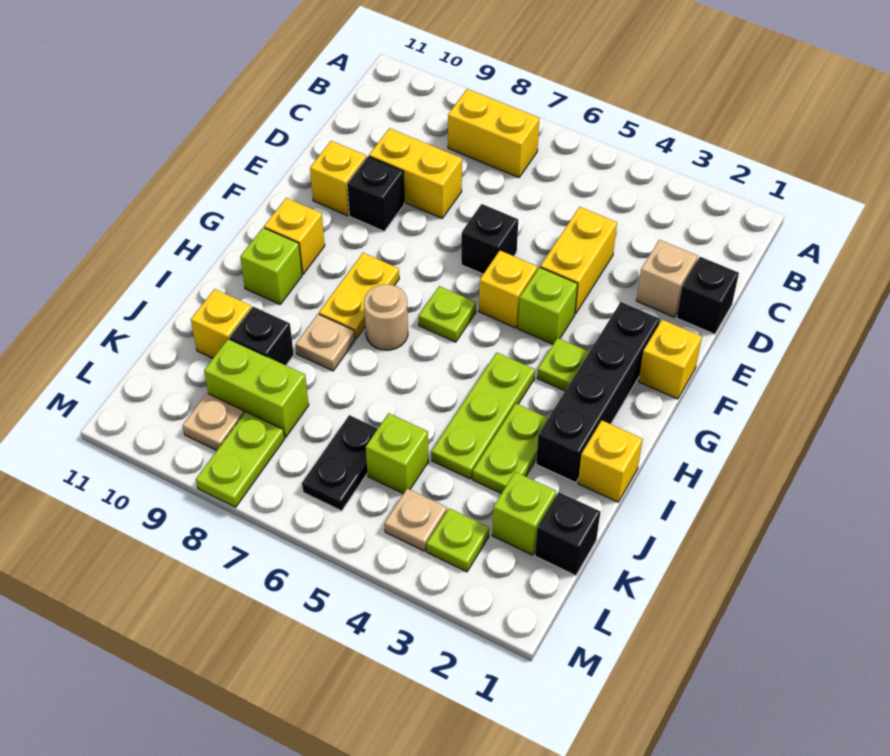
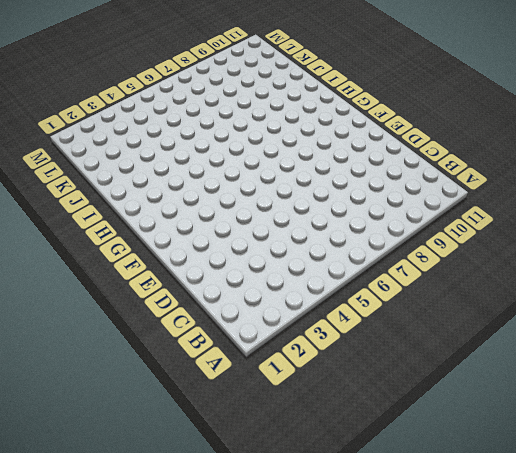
none -> yellow 1x2 brick [448,89,540,177]
none -> black 1x1 brick [677,257,739,334]
none -> tan 1x1 brick [636,240,698,317]
none -> yellow 1x2 brick [540,207,617,314]

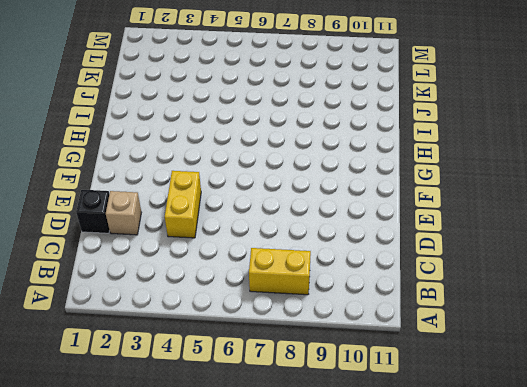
none -> yellow 1x2 brick [369,128,462,218]
none -> black 1x1 brick [461,204,518,274]
none -> black 1x1 brick [347,156,404,231]
none -> yellow 1x1 brick [310,141,366,216]

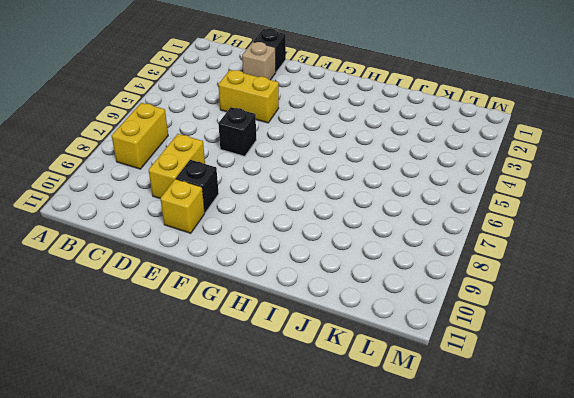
none -> yellow 1x1 brick [639,320,702,399]
none -> black 1x4 brick [536,302,660,483]
none -> lime 1x1 brick [518,267,578,344]
none -> yellow 1x1 brick [479,251,537,328]

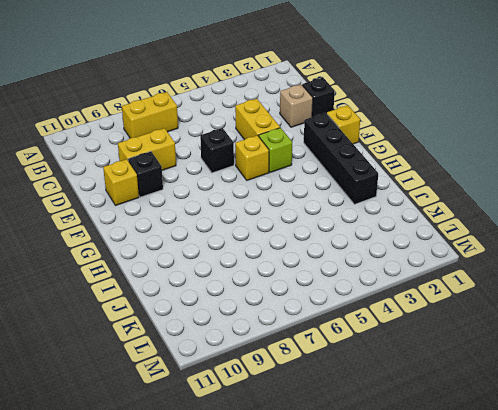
none -> lime 1x1 plate [537,338,589,391]
none -> lime 1x1 plate [419,286,476,342]
none -> yellow 1x2 plate [319,253,399,339]
none -> yellow 1x1 brick [264,198,325,274]

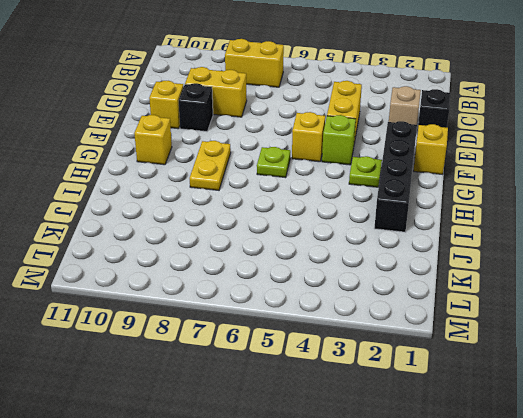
none -> black 1x1 brick [461,204,518,274]
none -> lime 1x3 plate [431,352,535,479]
none -> tan 1x1 round brick [364,284,408,350]
none -> lime 1x1 brick [240,228,302,304]

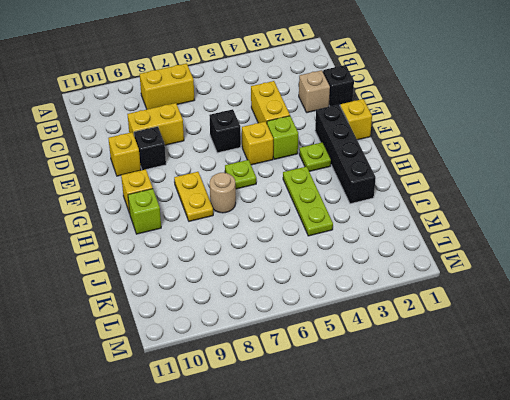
none -> yellow 1x1 brick [578,421,643,502]
none -> lime 1x2 plate [473,404,548,494]
none -> tan 1x1 plate [296,314,355,371]
none -> black 1x1 brick [229,307,294,365]

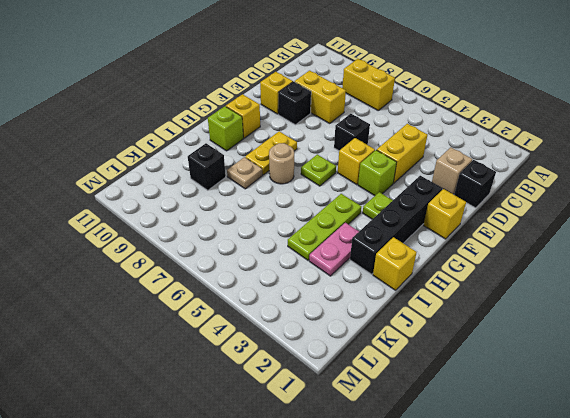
pink 1x2 plate [309,223,359,276] -> lime 1x2 plate [473,404,548,494]
none -> yellow 1x1 brick [191,289,251,358]
none -> black 1x1 brick [535,492,600,576]
none -> lime 1x1 brick [492,472,556,555]
none -> lime 1x1 brick [366,413,429,494]

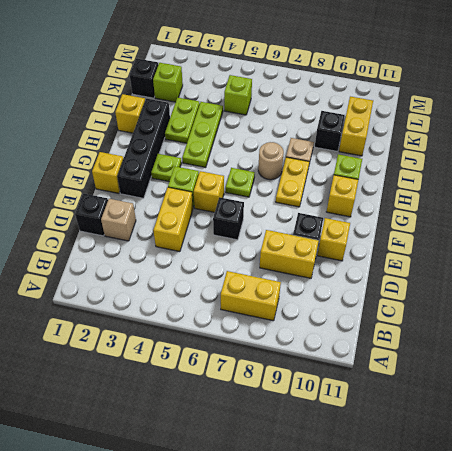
yellow 1x2 brick [339,96,373,156] -> yellow 1x1 brick [191,289,251,358]
none -> black 1x2 plate [302,415,378,511]
none -> lime 1x2 brick [204,339,309,437]
none -> lime 1x1 plate [427,508,489,572]
none -> tan 1x1 plate [384,488,447,551]

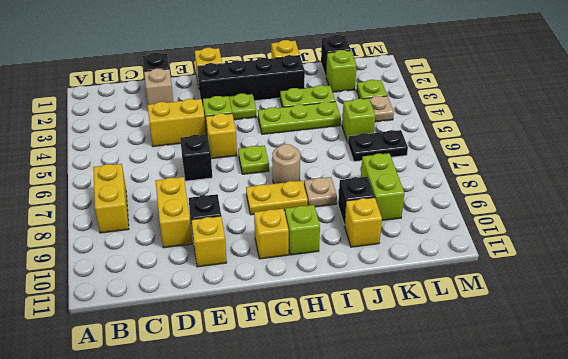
none -> lime 1x2 plate [196,412,285,507]
none -> tan 1x1 plate [183,393,244,450]

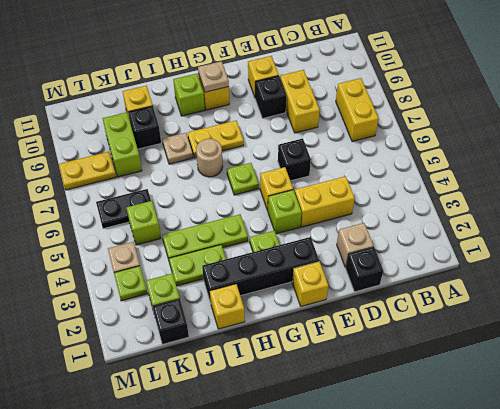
tan 1x1 plate [198,61,229,92] -> tan 1x1 plate moved to [183,393,244,450]
yellow 1x2 plate [59,152,116,190] -> lime 1x2 plate [196,412,285,507]

